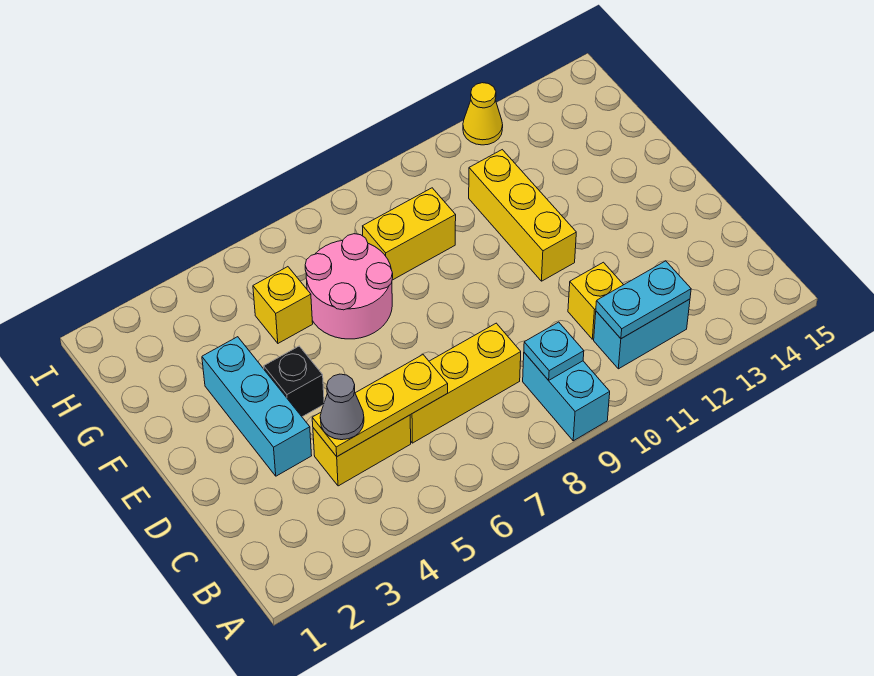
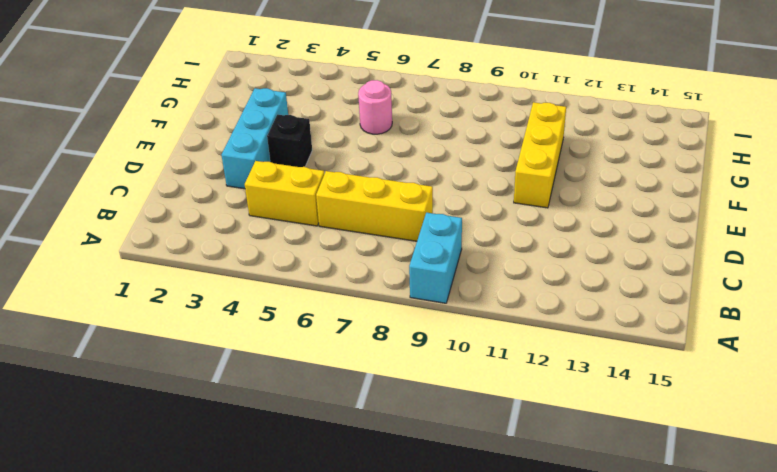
pink 1x1 round brick [358,80,392,134] -> pink 2x2 round brick [305,234,393,339]
none -> cyan 1x2 brick [594,299,690,369]
none -> yellow 1x1 brick [568,262,623,339]
none -> yellow 1x1 brick [253,267,313,343]

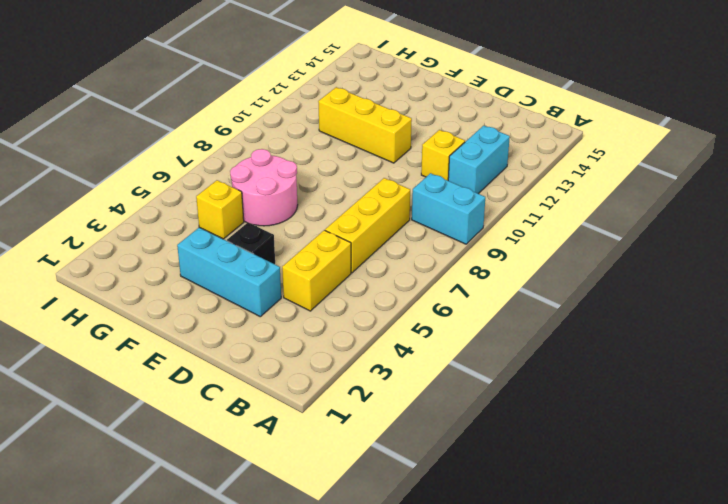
none -> yellow 1x2 brick [363,188,456,280]
none -> yellow 1x1 cone [463,83,503,145]
none -> cyan 1x1 plate [524,322,584,380]

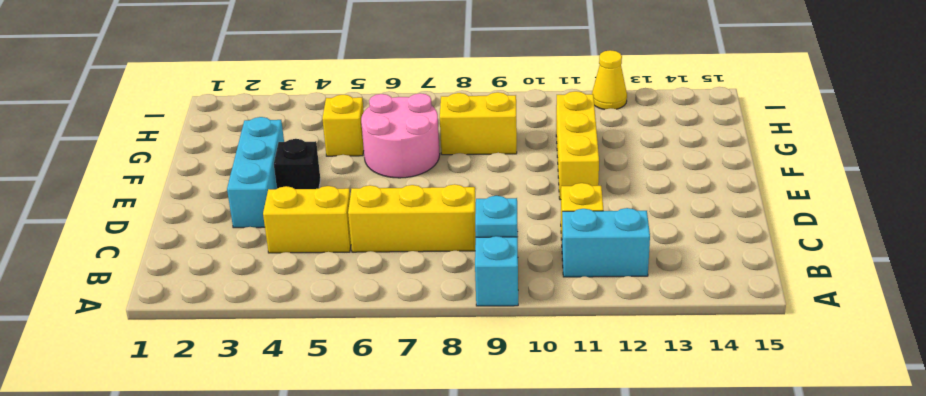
none -> cyan 1x2 plate [596,261,691,339]
none -> yellow 1x3 plate [312,355,448,456]
none -> grey 1x1 cone [320,374,364,440]

